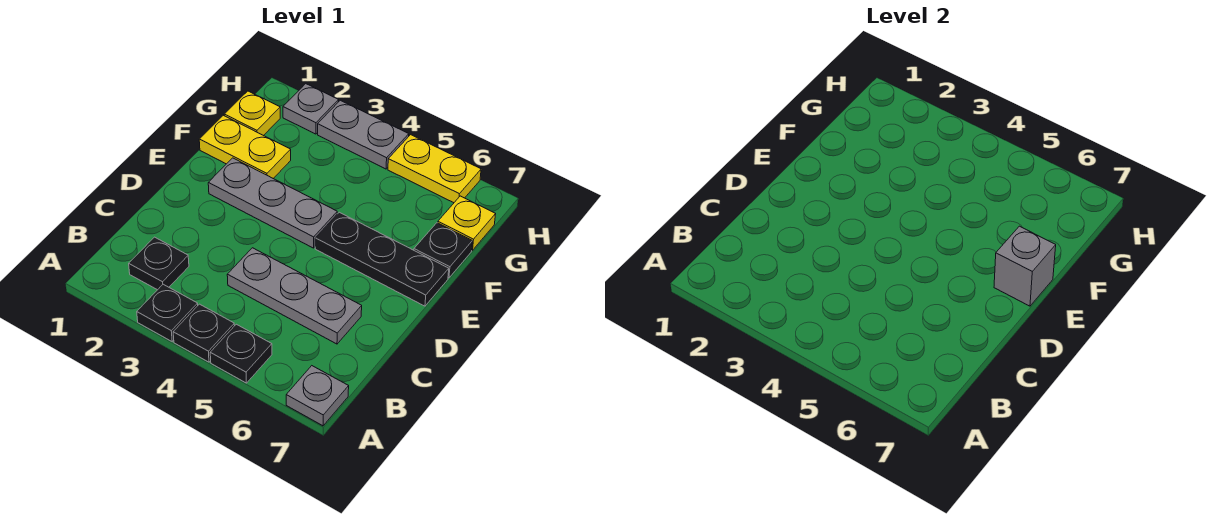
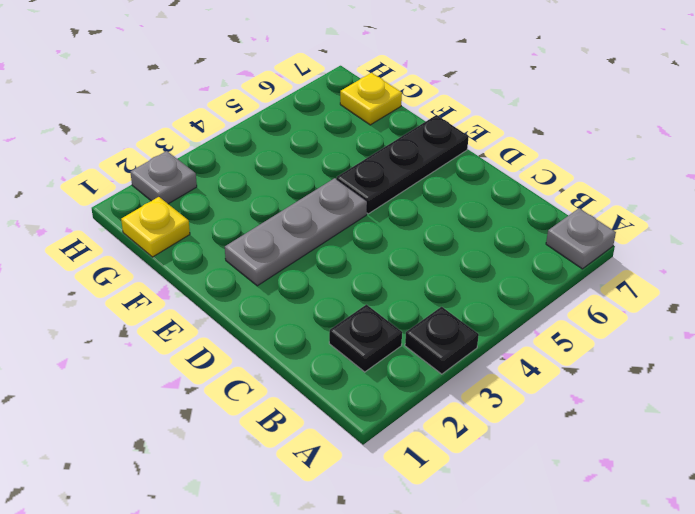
none -> black 1x1 plate [173,304,235,362]
none -> black 1x1 plate [210,324,272,383]
none -> grey 1x3 plate [227,248,362,344]

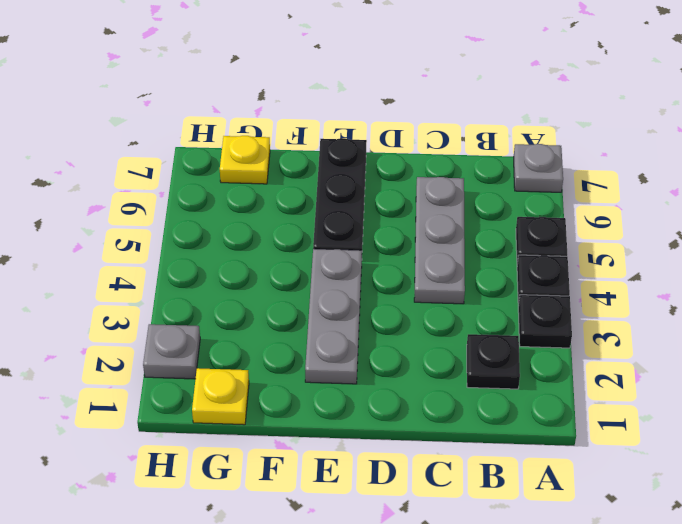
none -> yellow 1x2 plate [199,115,291,178]
none -> black 1x1 plate [414,223,472,278]
none -> grey 1x2 plate [318,100,409,169]

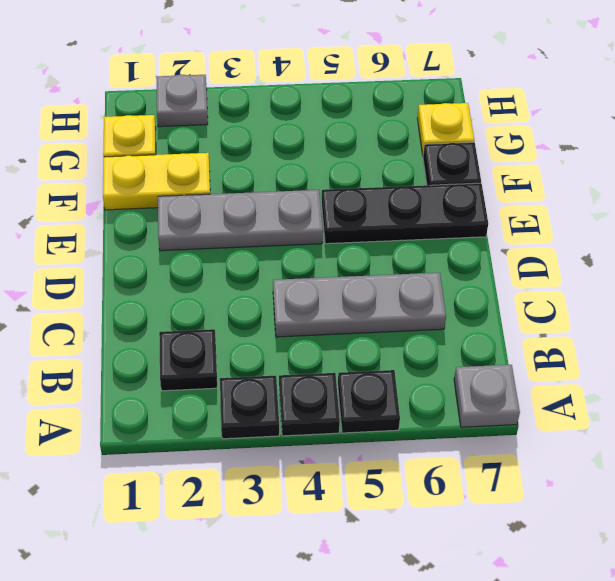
none -> grey 1x2 plate [318,100,409,169]
none -> yellow 1x2 plate [388,135,481,203]
none -> grey 1x1 brick [994,226,1056,306]

